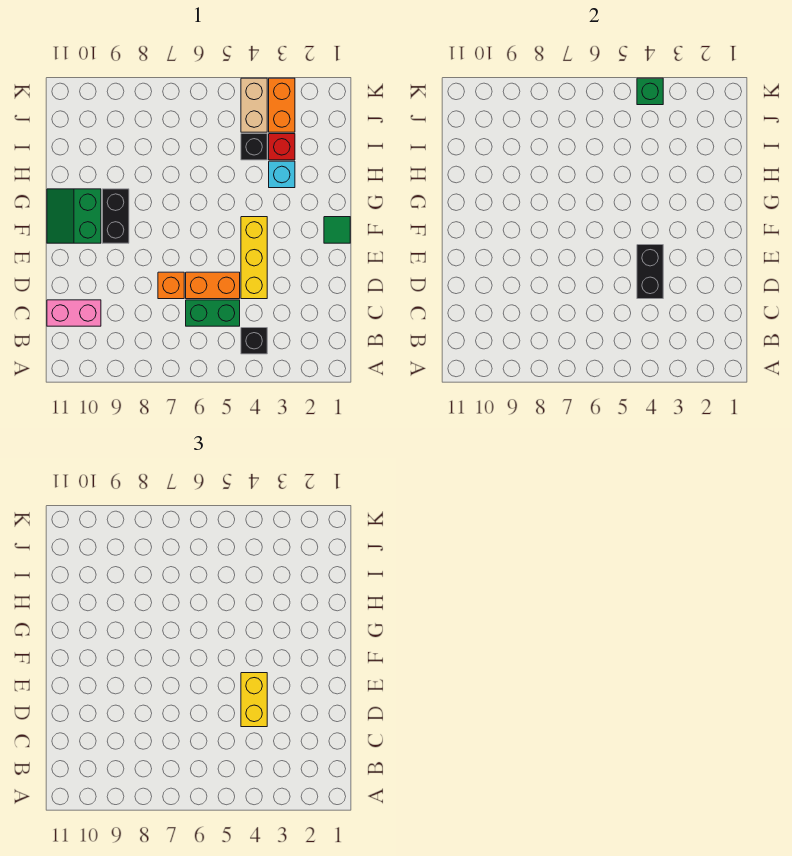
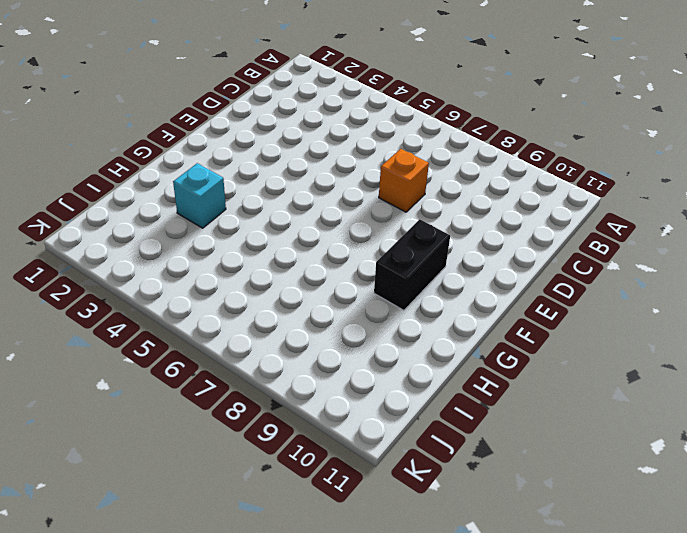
none -> black 1x1 brick [241,328,267,354]
none -> green 1x2 brick [186,300,240,326]
none -> pink 1x2 brick [47,300,101,326]

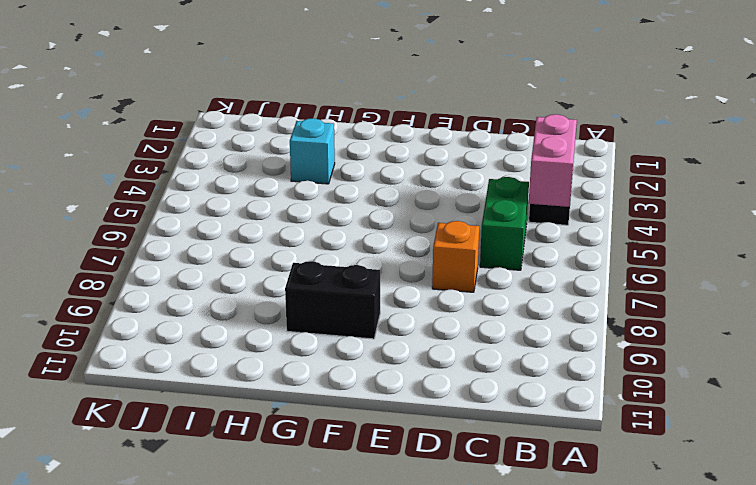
pink 1x2 brick [529,114,577,207] -> pink 1x2 brick moved to [47,300,101,326]
none -> yellow 1x3 brick [241,217,267,299]
none -> orange 1x2 brick [186,272,240,299]
none -> green 1x1 tile [324,217,350,243]

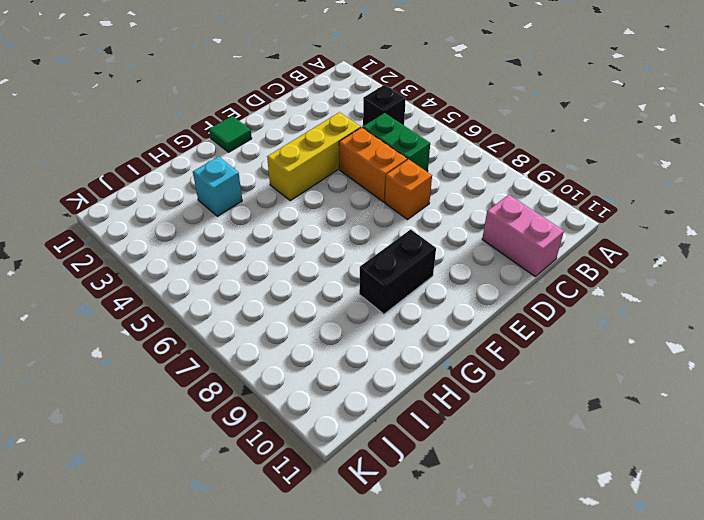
none -> green 2x2 slope [47,189,101,243]
none -> red 1x1 brick [269,134,295,160]
none -> black 1x1 brick [241,134,267,160]

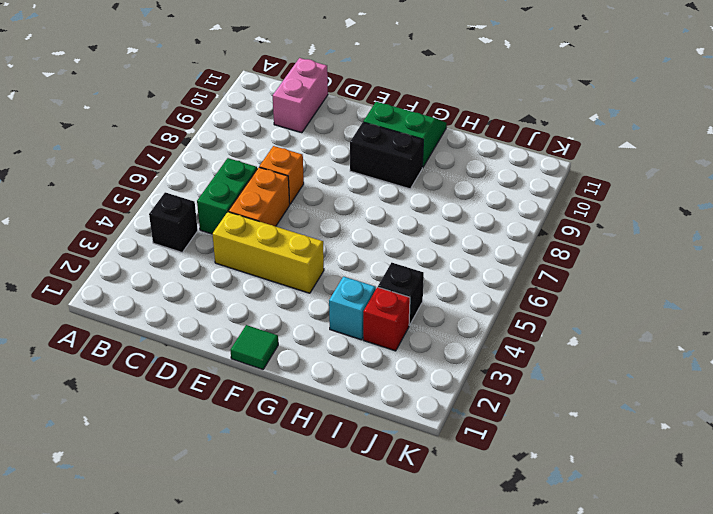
none -> orange 1x2 brick [269,78,295,132]
none -> tan 1x2 brick [241,78,267,132]
none -> black 1x2 brick [637,245,663,299]

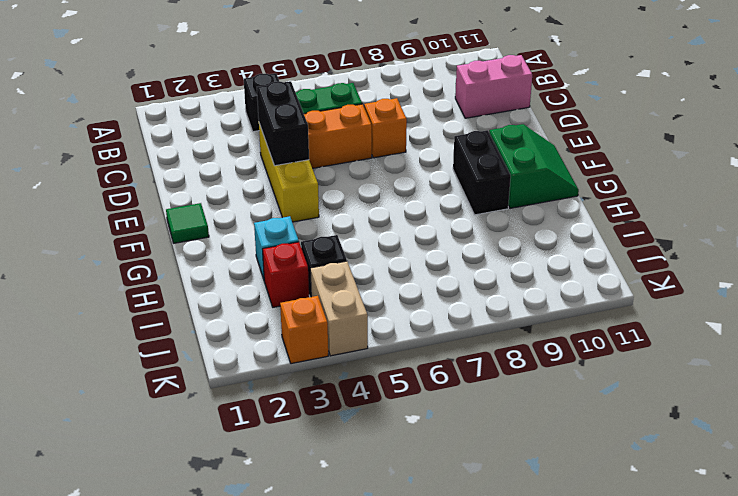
orange 1x1 brick [280,296,328,364] -> orange 1x2 brick [269,78,295,132]
none -> green 1x1 brick [637,78,663,105]
none -> yellow 1x2 brick [241,673,267,727]

